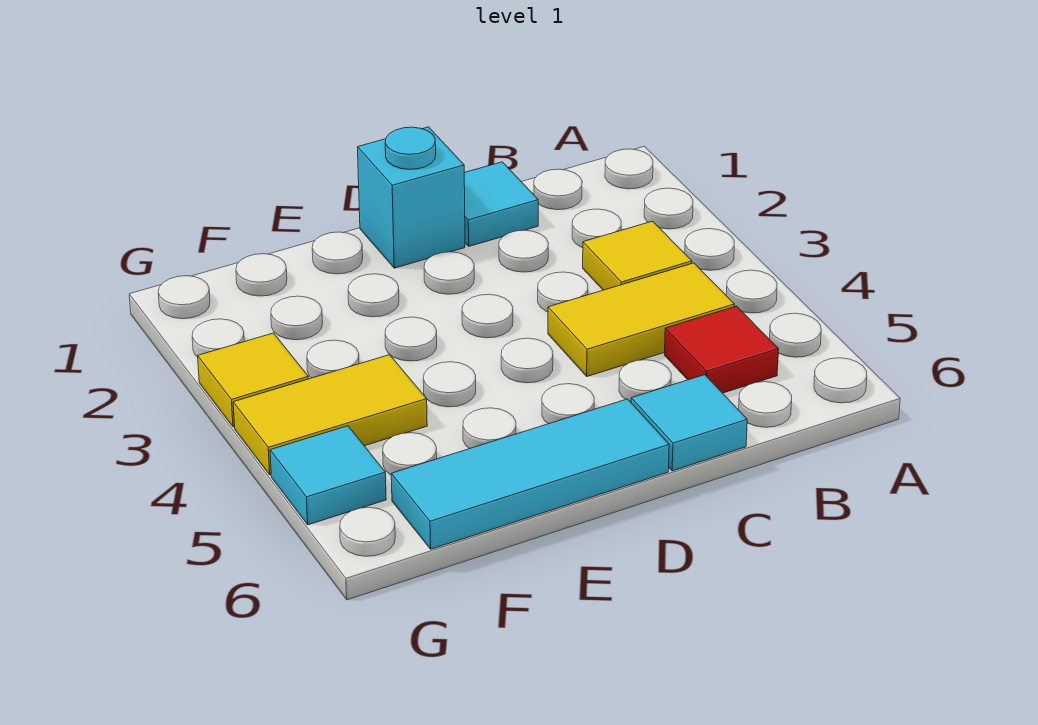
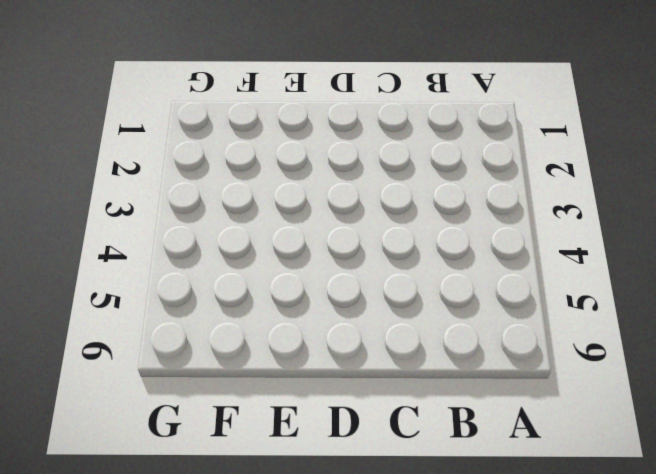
none -> yellow 1x1 tile [583,221,692,290]
none -> yellow 1x2 tile [548,263,735,376]

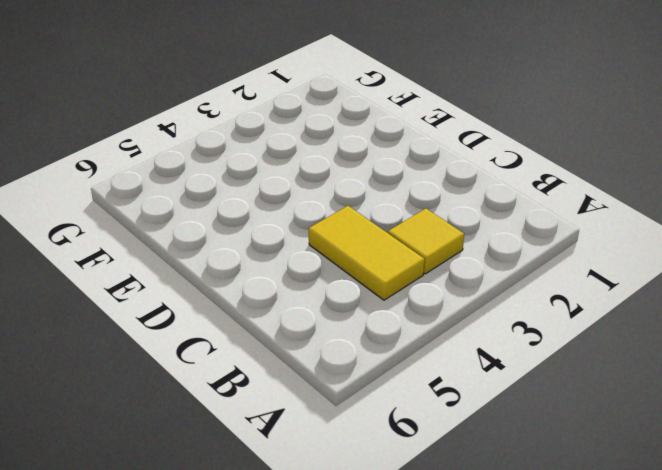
none -> red 1x1 tile [665,306,779,393]
none -> cyan 1x1 tile [464,162,538,246]

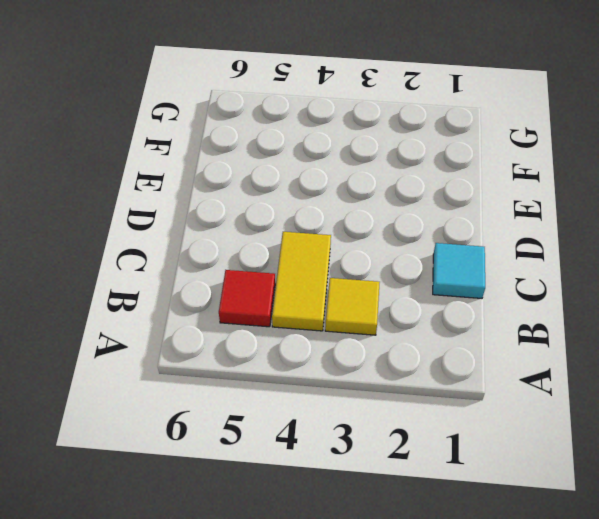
none -> cyan 1x1 tile [631,375,747,471]
none -> cyan 1x1 brick [358,127,465,268]

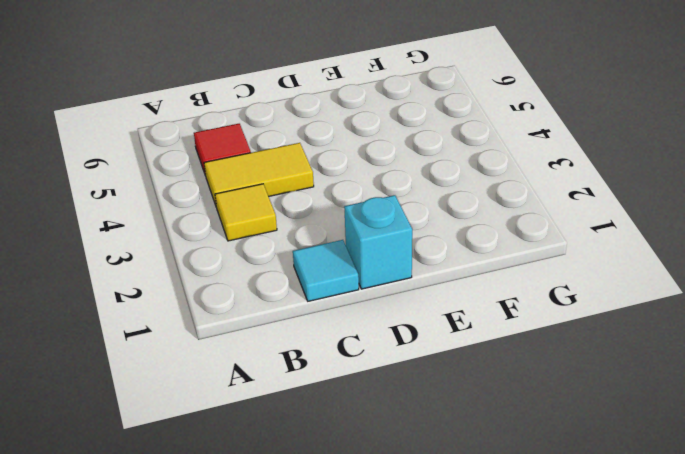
none -> cyan 1x1 tile [631,375,747,471]
none -> cyan 1x3 tile [391,399,669,549]

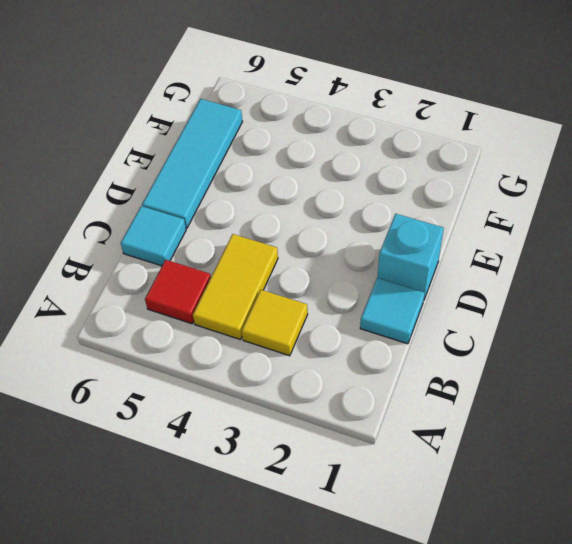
none -> yellow 1x2 tile [233,355,427,475]
none -> yellow 1x1 tile [198,333,309,427]

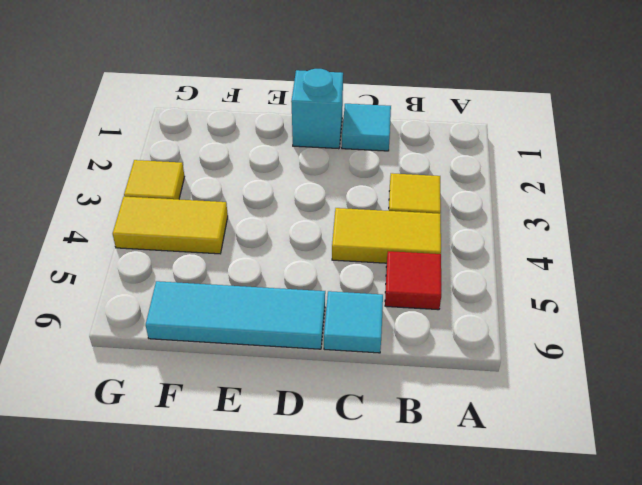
none -> cyan 1x1 tile [270,426,386,525]

